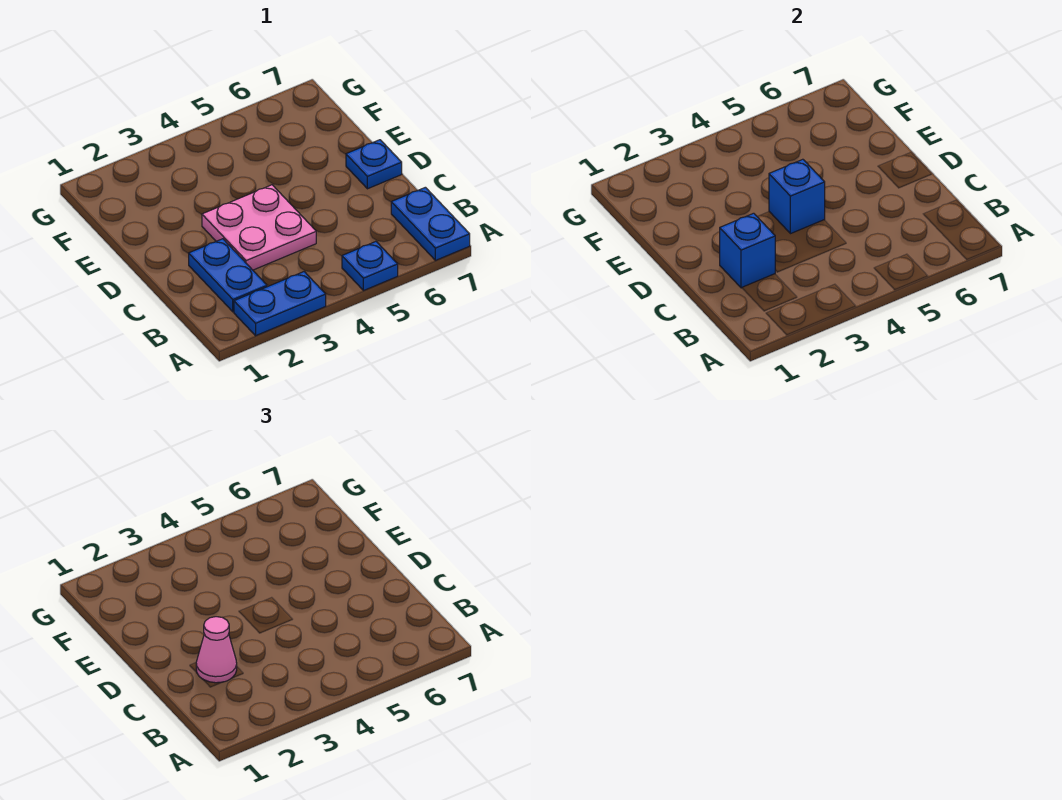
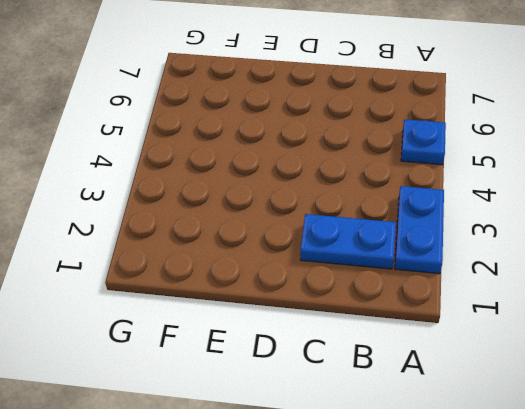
none -> blue 1x2 plate [391,187,470,260]
none -> pink 2x2 plate [202,185,316,270]

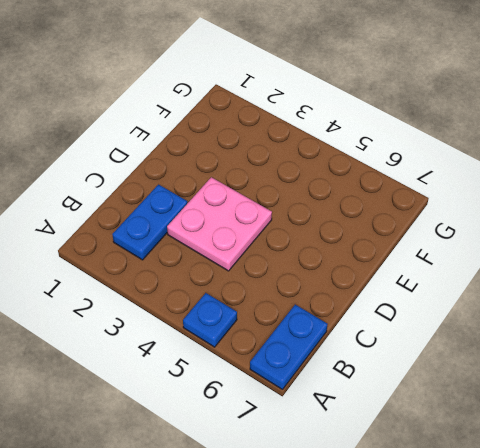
none -> blue 1x2 plate [234,272,326,336]
none -> blue 1x1 plate [346,140,402,189]

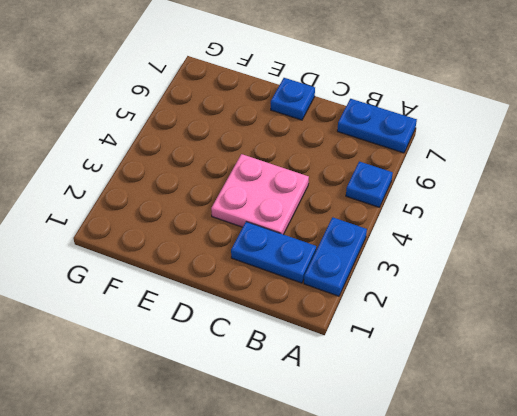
none -> blue 1x1 brick [720,213,775,288]
none -> blue 1x1 brick [769,159,825,234]

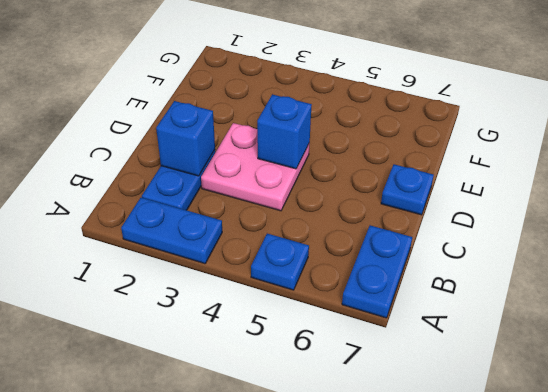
none -> pink 1x1 cone [196,617,237,683]

